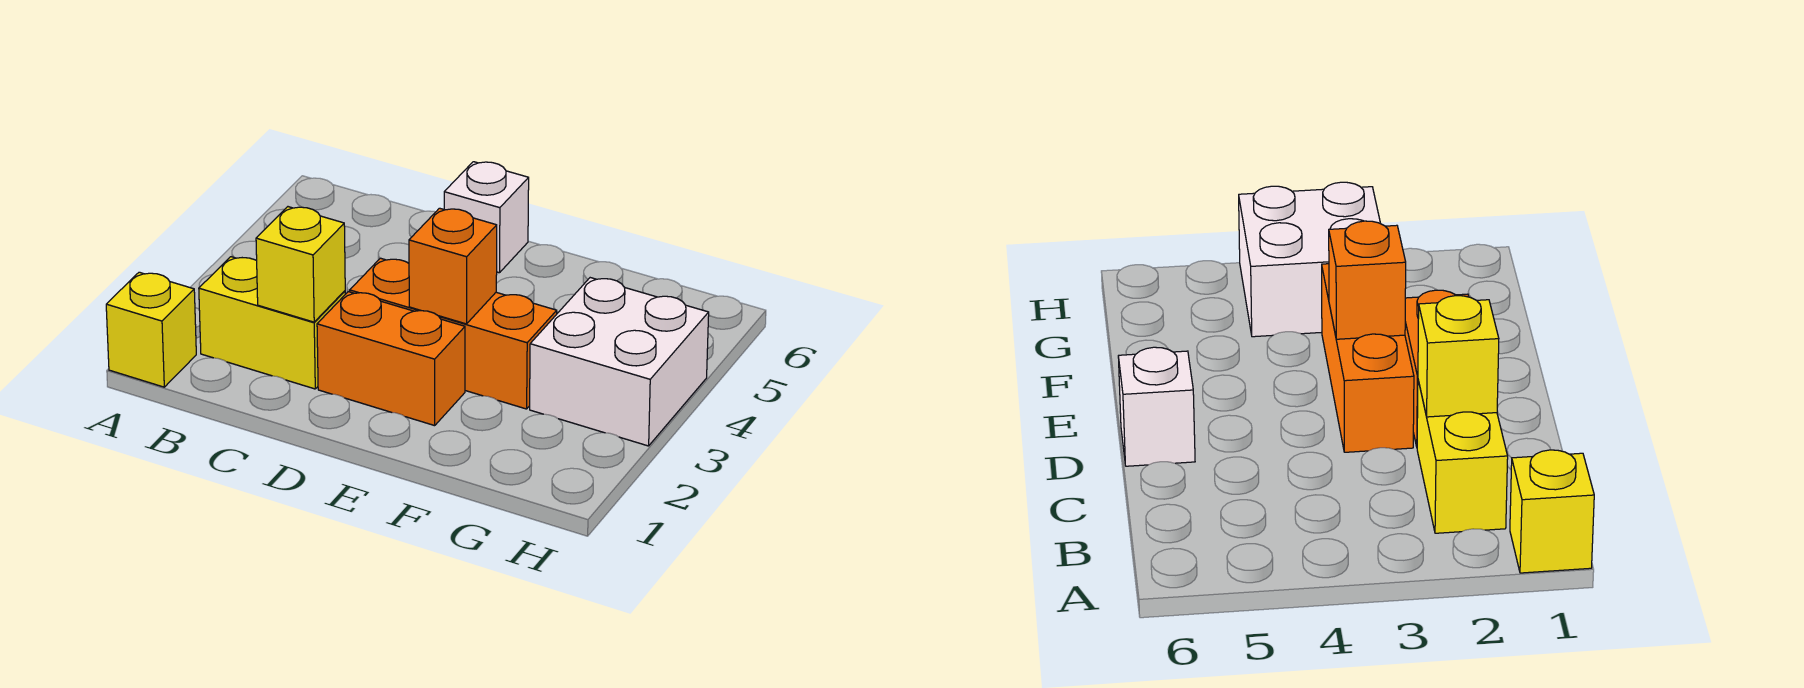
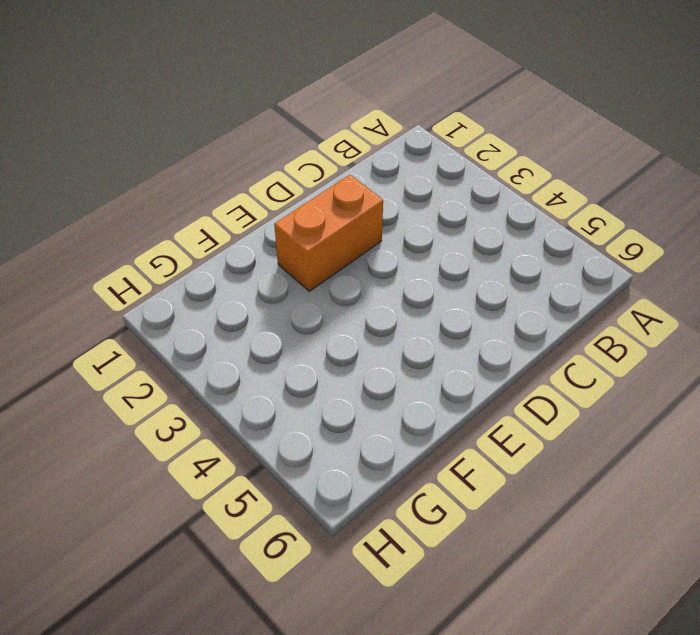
none -> yellow 1x1 brick [106,272,196,387]
none -> yellow 1x2 brick [199,257,345,389]

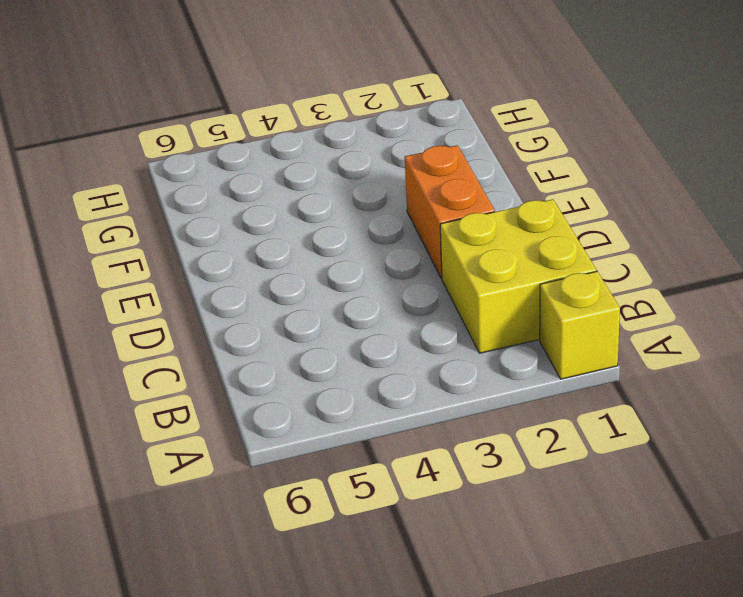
yellow 2x2 brick [440,199,596,353] -> yellow 1x2 brick [199,257,345,389]
none -> orange 1x3 brick [350,258,557,409]
none -> white 1x1 brick [444,162,529,273]

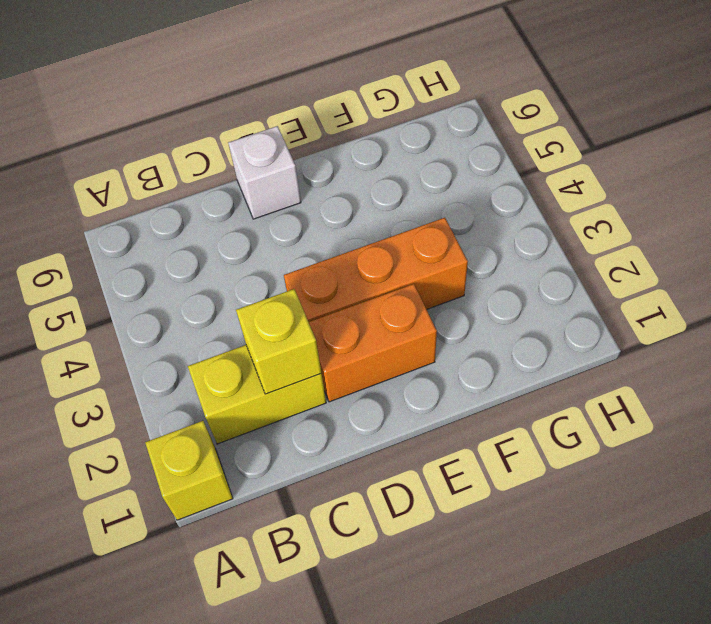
none -> white 2x2 brick [530,278,709,446]
none -> orange 1x1 brick [409,208,497,324]

